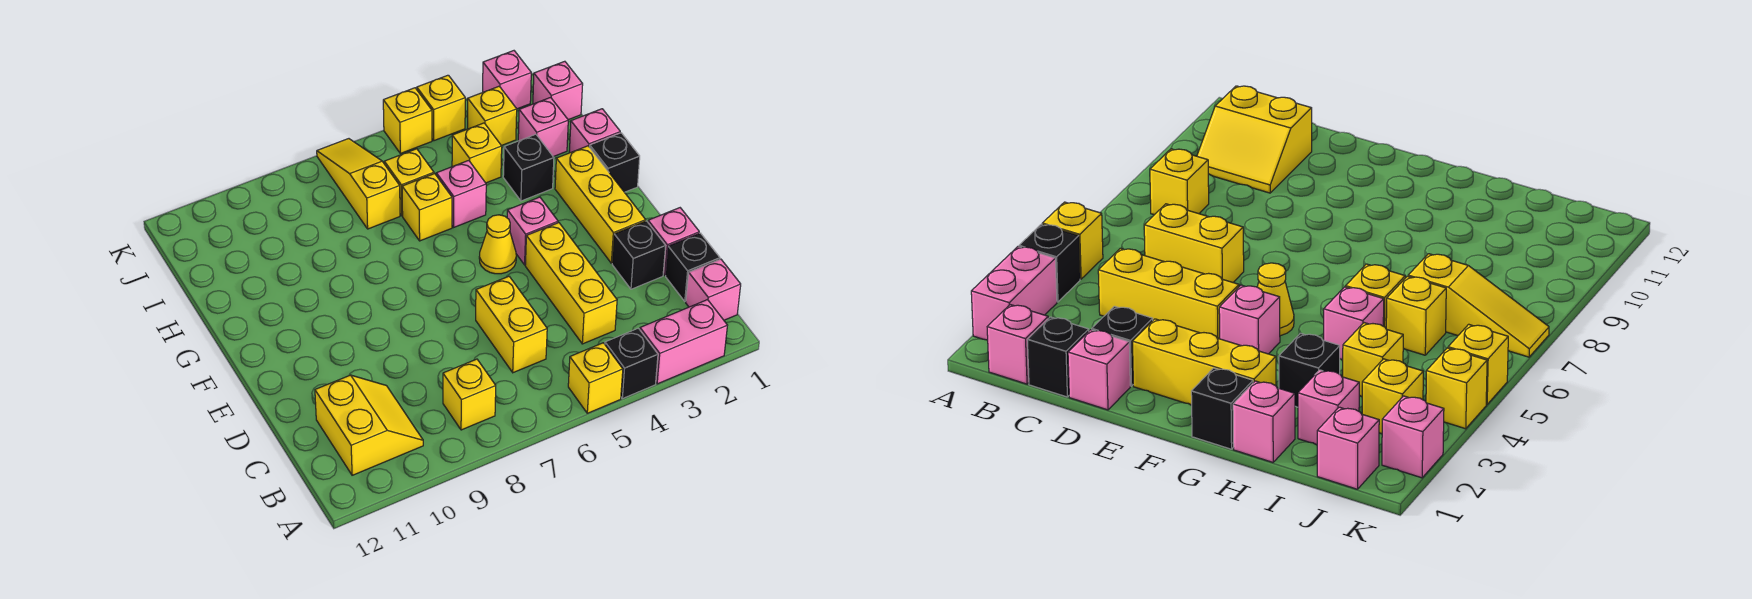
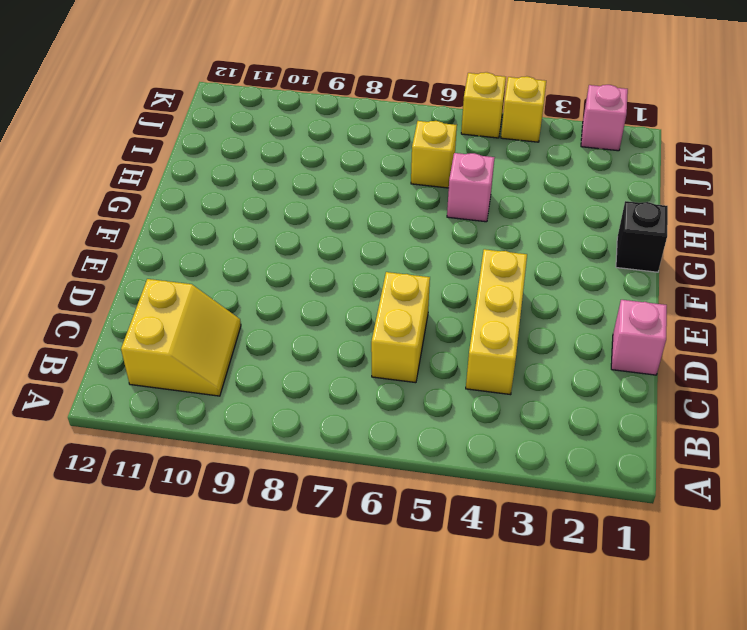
none -> pink 1x2 brick [640,300,727,384]
none -> black 1x1 brick [605,328,658,399]
none -> yellow 1x1 brick [568,343,623,413]

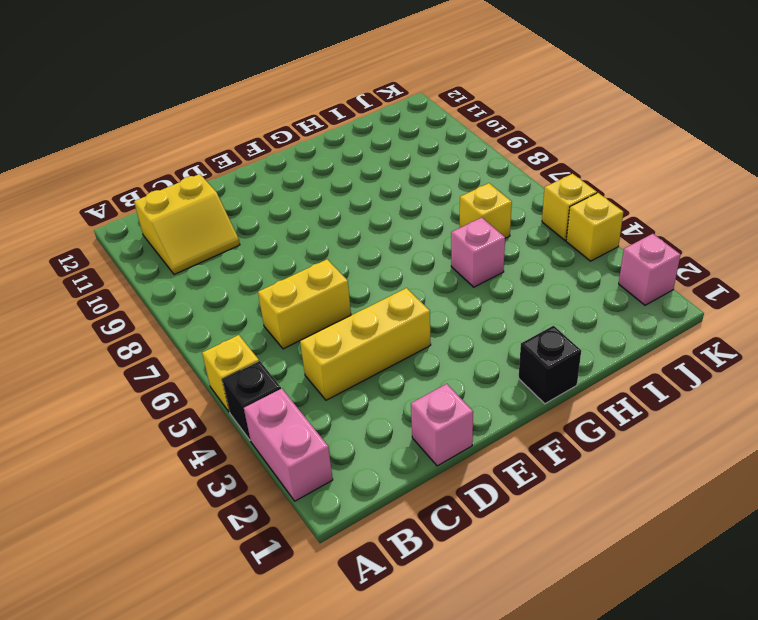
none -> pink 1x1 brick [686,259,741,320]
none -> yellow 1x1 brick [443,359,496,430]
none -> black 1x1 brick [666,233,720,301]

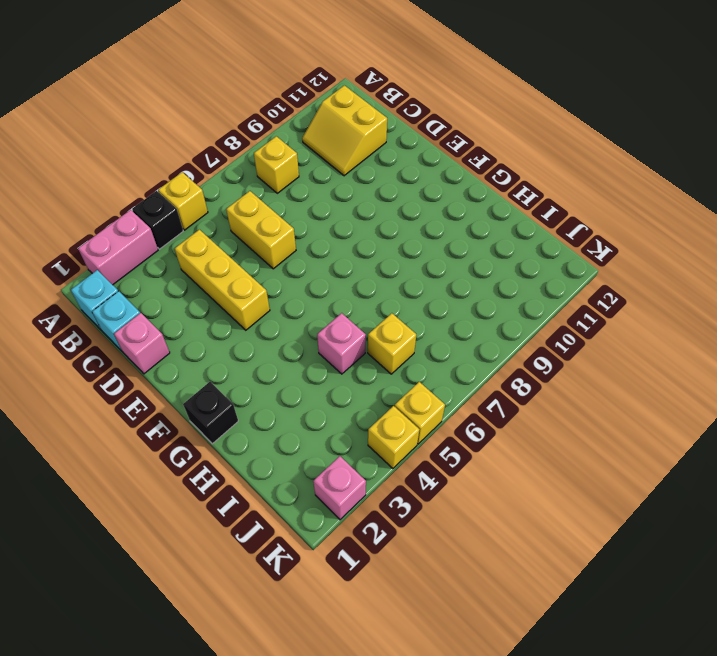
cyan 1x1 brick [71,270,118,330] -> pink 1x1 brick [686,259,741,320]
cyan 1x1 brick [92,291,140,351] -> black 1x1 brick [666,233,720,301]
none -> black 1x1 brick [612,221,666,289]
none -> yellow 1x3 brick [555,146,646,263]
none -> pink 1x1 brick [507,197,558,265]

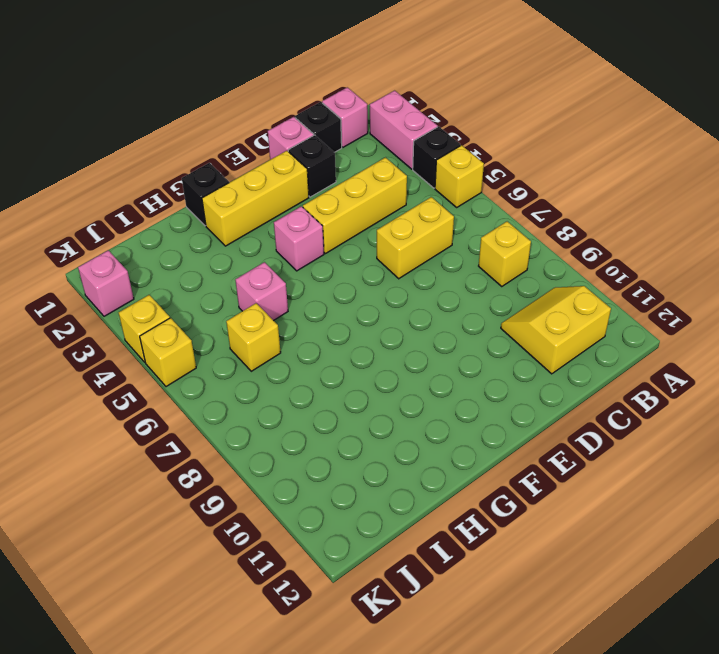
none -> yellow 1x1 cone [479,215,516,274]
none -> pink 1x1 brick [569,109,620,153]
none -> black 1x1 brick [503,134,554,201]

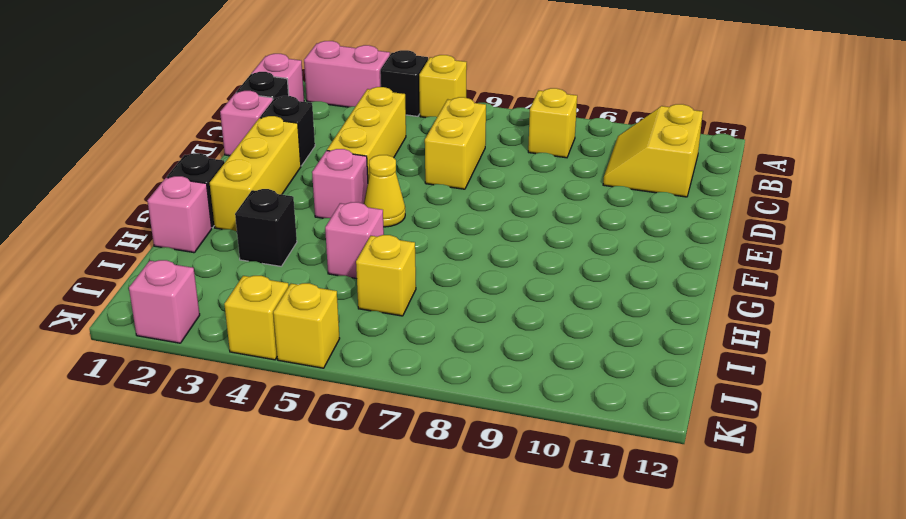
none -> yellow 1x1 brick [402,174,452,241]
none -> pink 1x1 brick [518,98,568,157]
none -> yellow 1x1 brick [452,123,502,183]

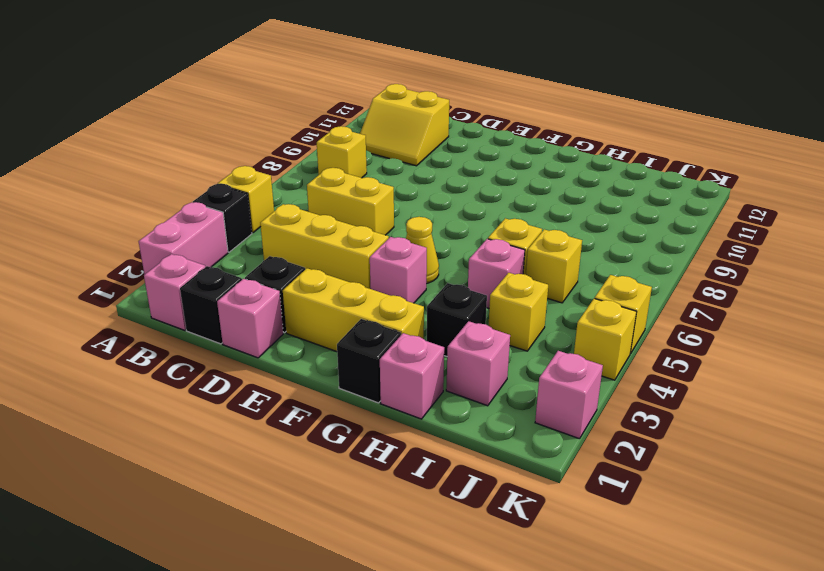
none -> yellow 1x3 slope [317,139,400,229]
none -> pink 1x1 brick [533,61,583,120]
none -> yellow 1x1 brick [468,86,517,146]

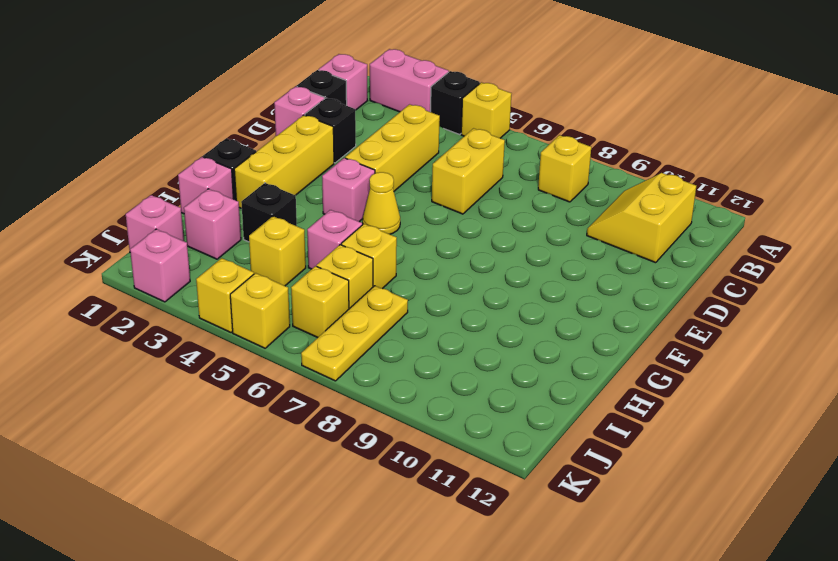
yellow 1x3 plate [301,286,408,381] -> yellow 1x3 slope [317,139,400,229]
yellow 1x1 brick [291,266,349,338] -> yellow 1x1 brick moved to [468,86,517,146]

